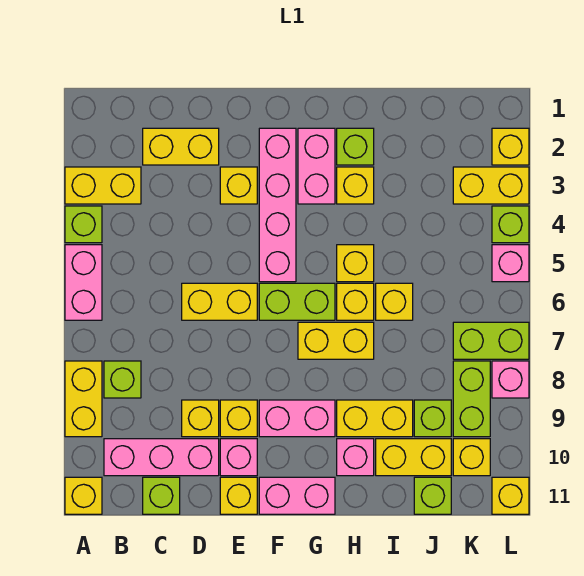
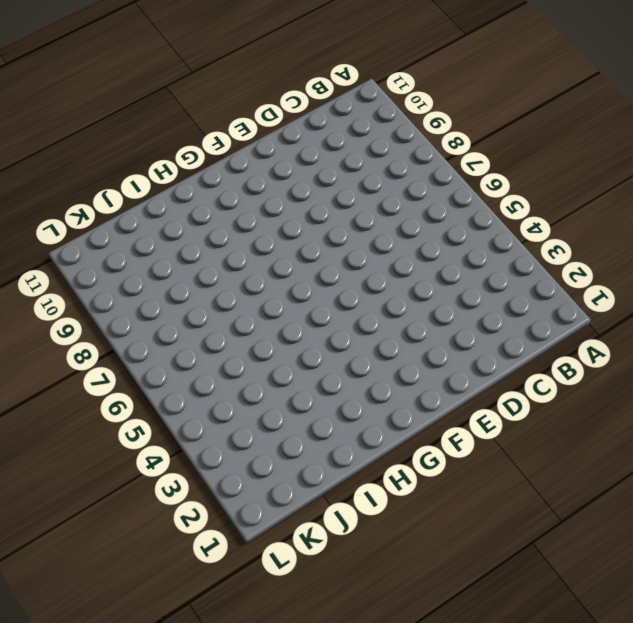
none -> yellow 1x2 brick [65,167,141,204]
none -> lime 1x1 brick [65,206,102,243]
none -> pink 1x2 brick [65,245,102,320]
none -> yellow 1x2 brick [65,361,102,437]

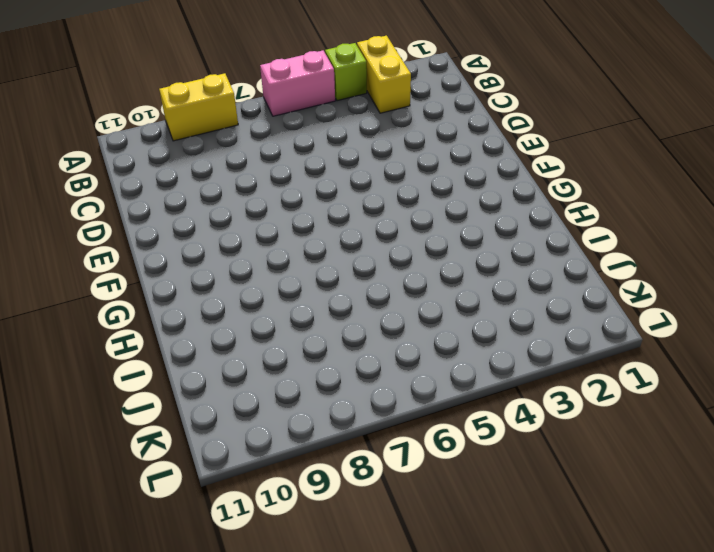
none -> yellow 1x1 brick [65,477,102,514]
none -> lime 1x1 brick [104,361,141,398]
none -> pink 1x3 brick [104,439,219,476]
none -> yellow 1x2 brick [143,128,219,165]

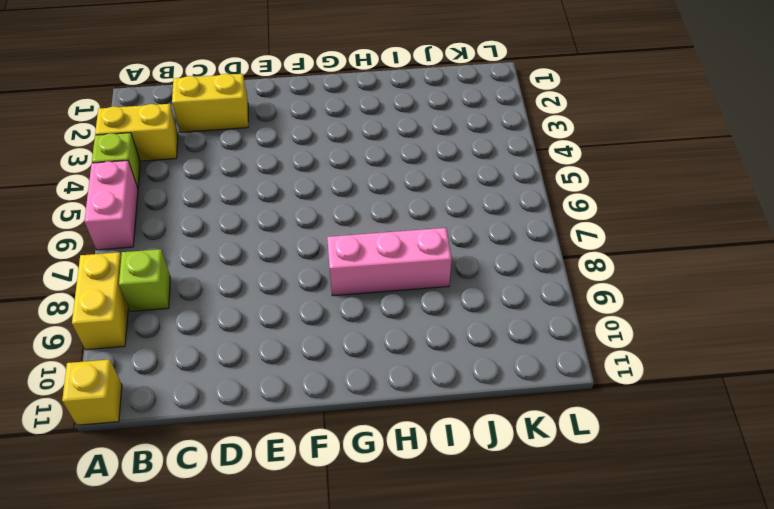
pink 1x3 brick [327,228,452,296] -> pink 1x3 brick moved to [104,439,219,476]
none -> lime 1x1 brick [143,477,180,514]
none -> yellow 1x2 brick [182,283,257,320]
none -> yellow 1x1 brick [182,400,219,437]
none -> yellow 1x1 brick [220,167,257,204]

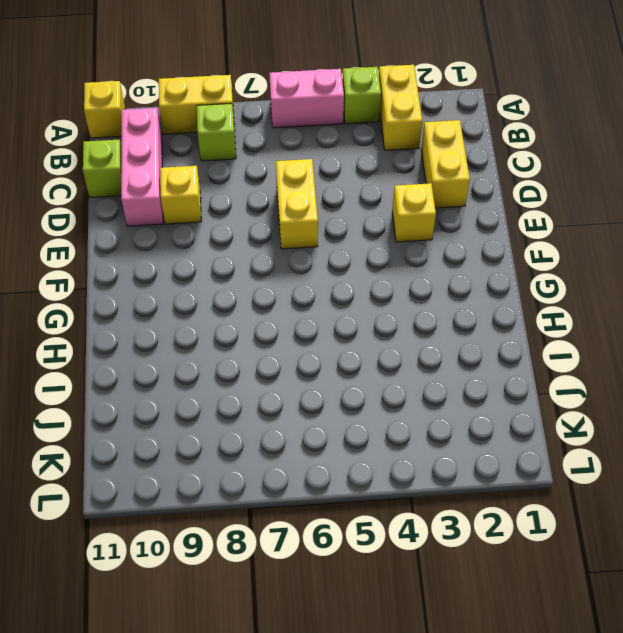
none -> yellow 1x1 brick [220,400,257,437]
none -> pink 1x1 brick [220,439,257,476]
none -> yellow 1x1 brick [220,477,257,514]
none -> pink 1x4 brick [259,128,296,282]

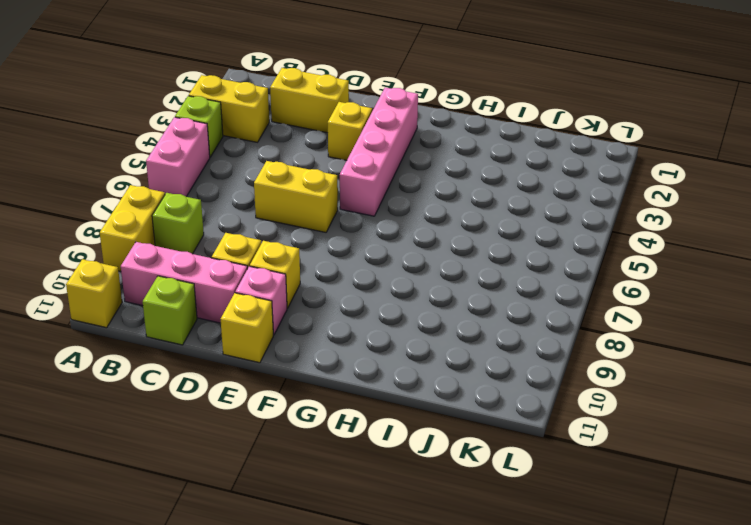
none -> lime 1x2 brick [259,283,335,320]
none -> pink 1x2 brick [259,400,335,437]
none -> pink 1x2 brick [259,477,335,514]
none -> pink 1x2 brick [298,128,335,204]

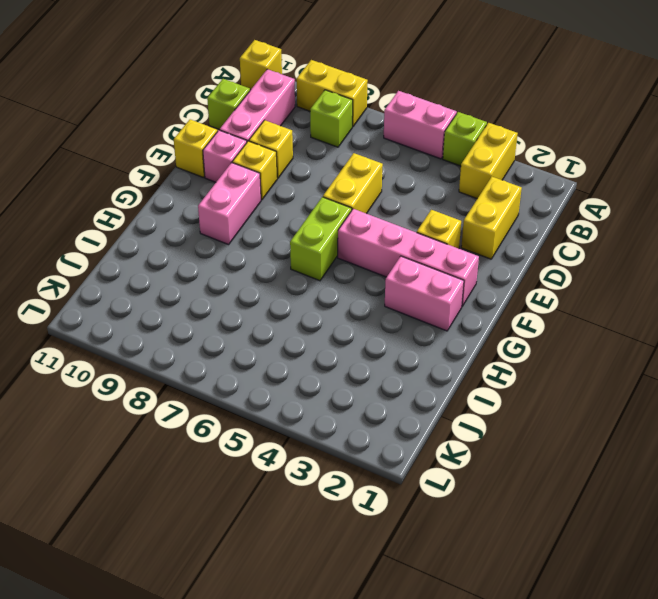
none -> pink 1x2 brick [259,477,335,514]
none -> yellow 1x2 brick [298,322,374,359]
none -> lime 1x1 brick [337,128,374,165]
none -> yellow 1x1 brick [337,167,374,204]

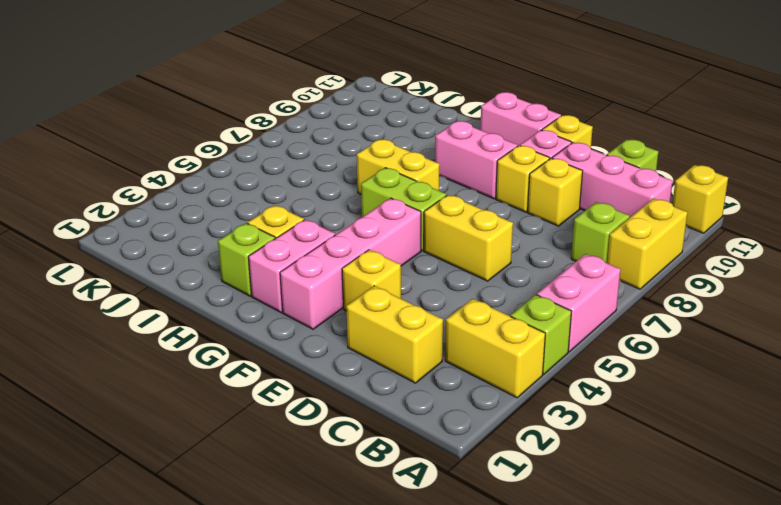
none -> yellow 1x1 brick [337,245,374,282]
none -> yellow 1x1 brick [337,283,374,320]
none -> yellow 1x2 brick [337,400,413,437]
none -> pink 1x1 brick [337,439,374,476]

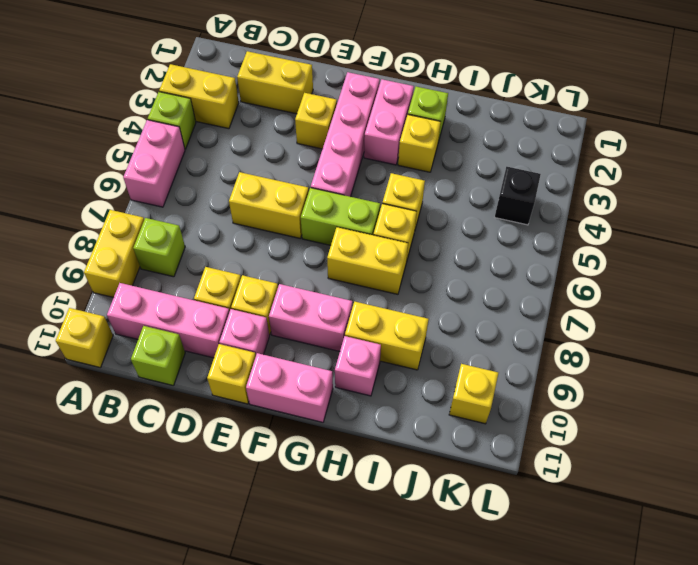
black 1x1 brick [495,167,541,225] -> none
none -> yellow 1x1 brick [376,283,413,320]
none -> yellow 1x2 brick [376,439,451,476]
none -> lime 1x1 brick [414,400,451,437]
none -> lime 1x1 brick [414,477,451,514]

